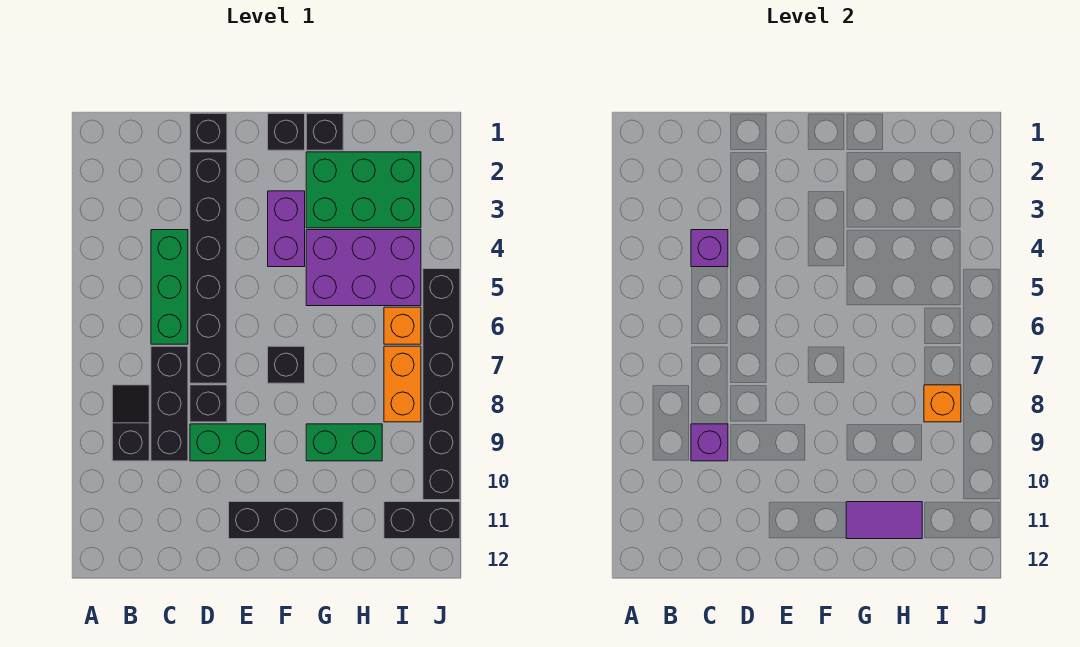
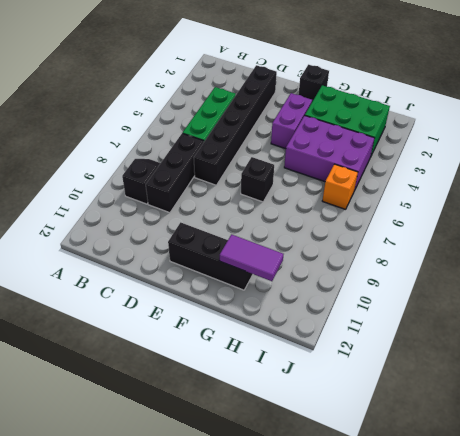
none -> black 1x1 brick [190,113,227,150]
none -> black 1x1 brick [190,385,227,422]
none -> green 1x2 brick [190,424,266,461]

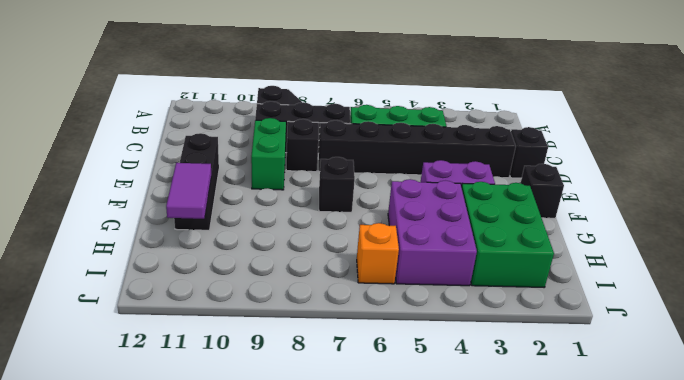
none -> black 1x1 brick [306,113,343,150]
none -> green 1x2 brick [306,424,382,461]
none -> orange 1x2 brick [384,346,421,422]

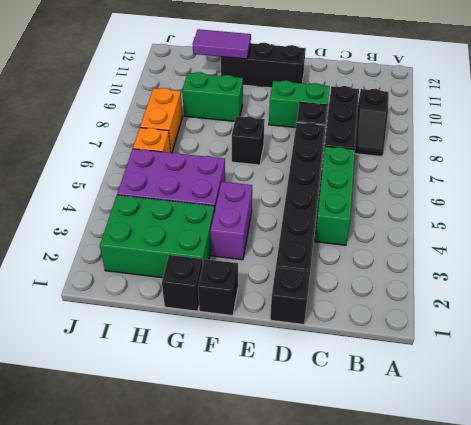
none -> black 1x2 brick [384,502,460,539]
none -> black 1x6 brick [423,269,460,500]
none -> purple 1x1 brick [691,230,728,267]

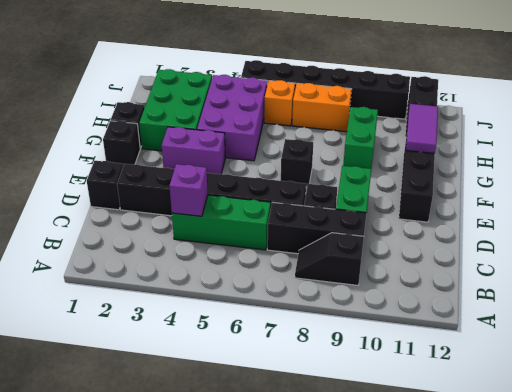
none -> purple 1x1 brick [691,424,728,461]
none -> orange 1x1 brick [924,385,961,422]

